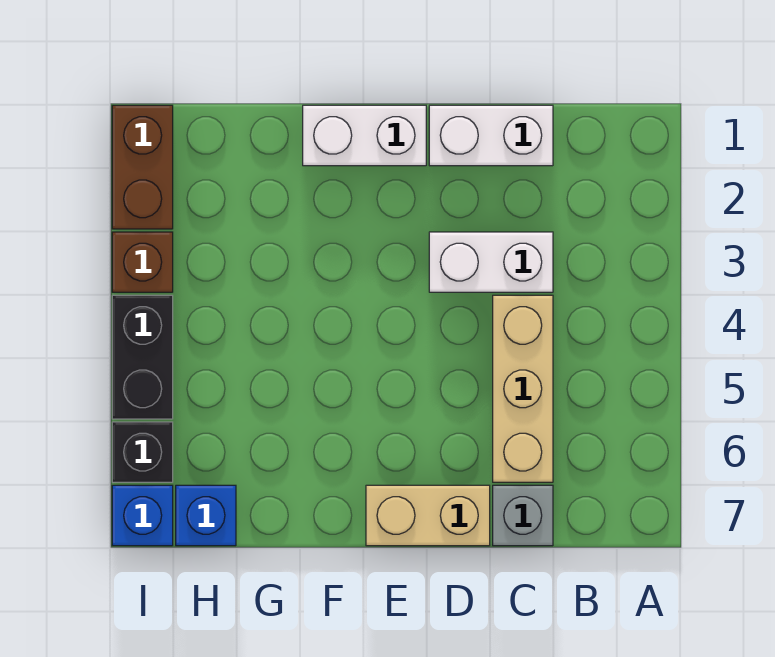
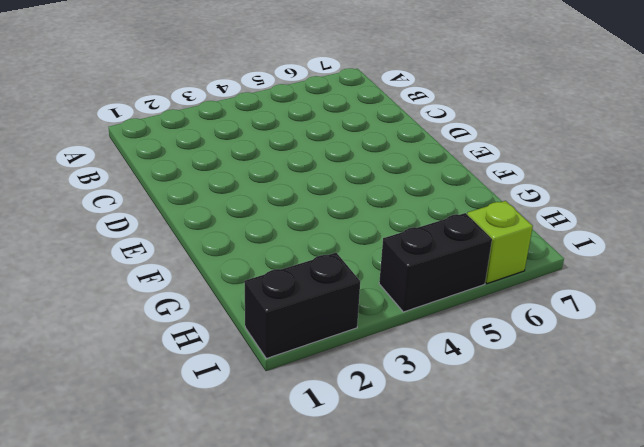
black 1x2 brick [244,253,360,359] -> brown 1x2 brick [112,105,173,229]
lime 1x1 brick [467,201,533,284] -> black 1x1 brick [112,422,173,482]
none -> white 1x2 brick [429,105,553,166]
none -> white 1x2 brick [429,232,553,292]
none -> tan 1x3 brick [493,295,553,482]

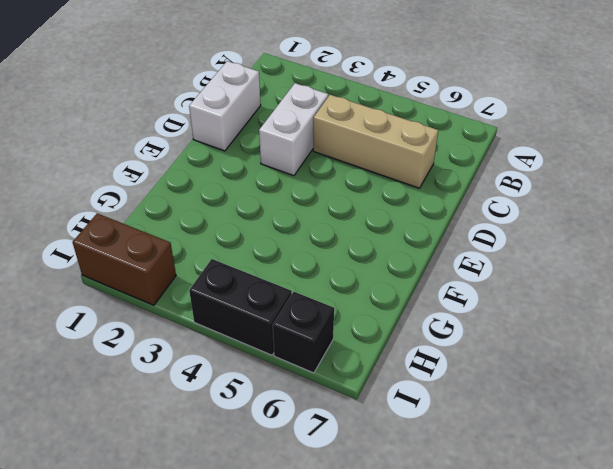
none -> grey 1x1 brick [493,485,553,546]
none -> tan 1x2 brick [366,485,490,546]
none -> white 1x2 brick [303,105,426,166]

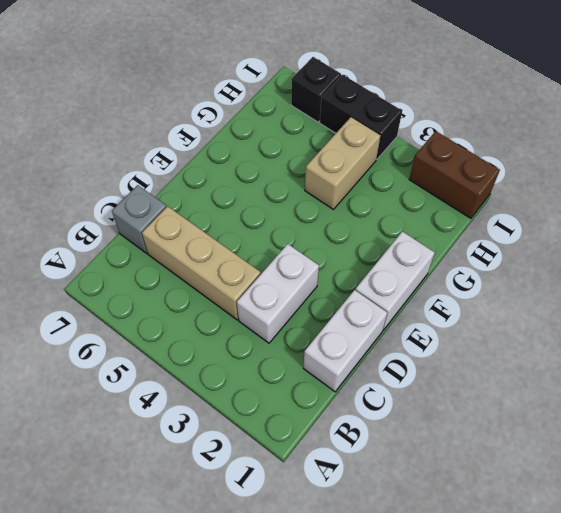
tan 1x2 brick [305,117,381,209] -> tan 1x2 brick moved to [366,485,490,546]
none -> blue 1x1 brick [176,485,236,546]
none -> brown 1x1 brick [112,232,173,292]
none -> blue 1x1 brick [112,485,173,546]

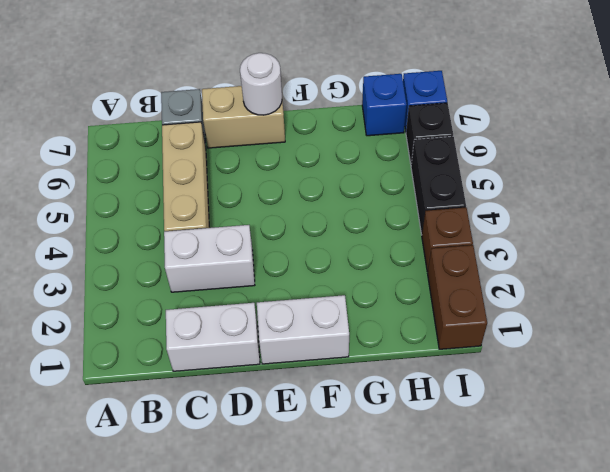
white 1x1 round brick [240,53,282,115] -> none

